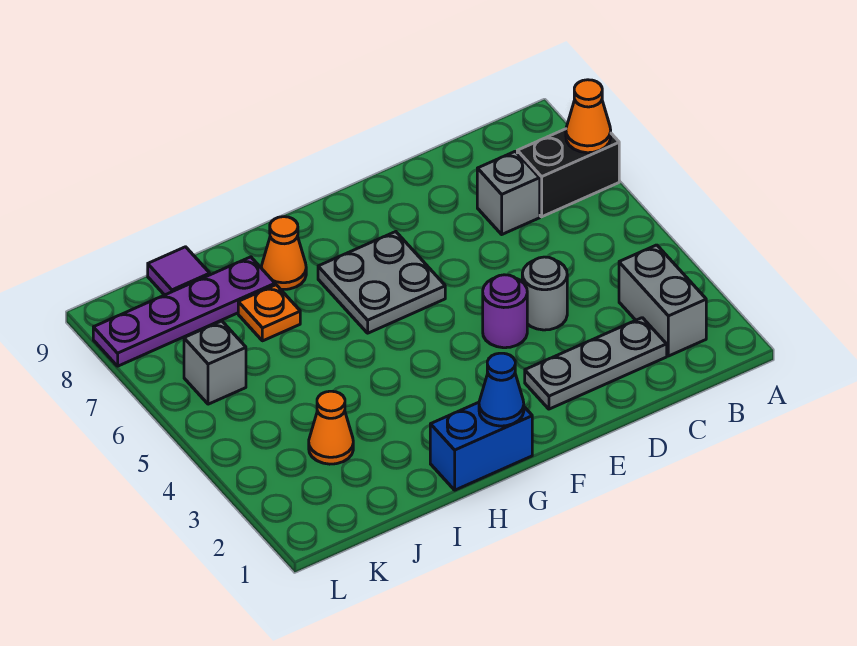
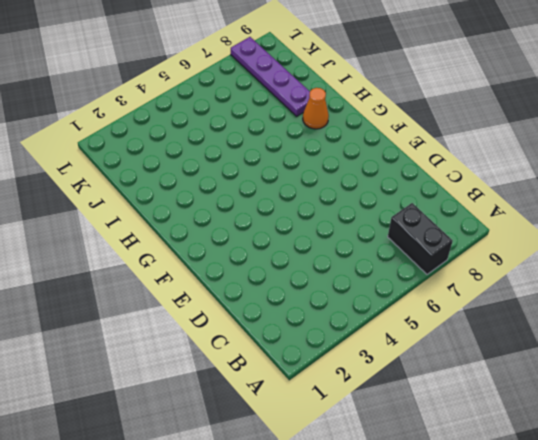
none -> grey 1x2 brick [619,245,706,356]
none -> grey 1x3 plate [525,318,667,409]
none -> grey 1x1 brick [477,151,540,234]

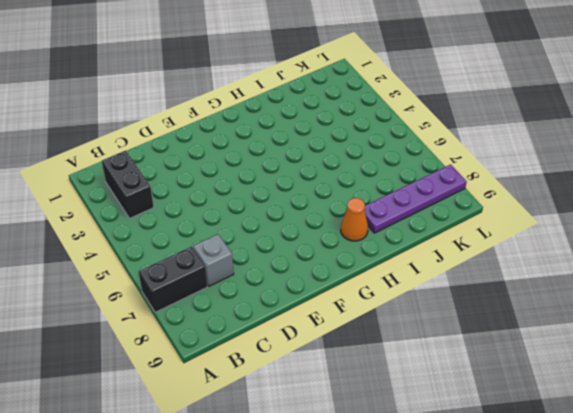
black 1x2 brick [102,150,154,218] -> grey 1x2 brick [619,245,706,356]
none -> grey 1x3 plate [525,318,667,409]
none -> grey 1x1 round brick [522,257,567,330]
none -> purple 1x1 round brick [483,275,527,348]

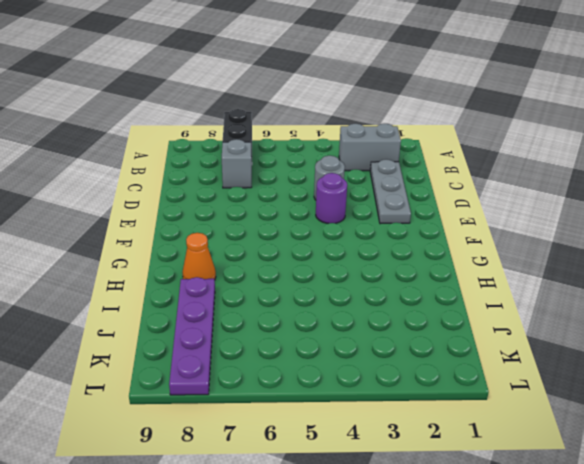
none -> grey 2x2 plate [318,232,445,333]
none -> blue 1x2 brick [430,402,532,490]
none -> orange 1x1 plate [238,285,300,341]

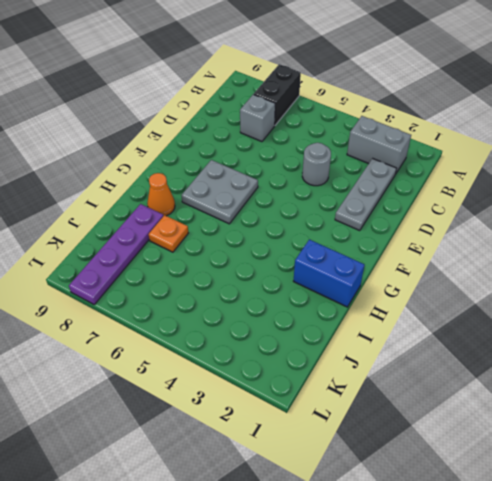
blue 1x2 brick [294,239,364,307] -> blue 1x2 brick turned to [430,402,532,490]
none -> purple 1x1 round brick [483,275,527,348]
none -> orange 1x1 cone [309,391,353,464]
none -> purple 1x1 tile [148,247,210,295]

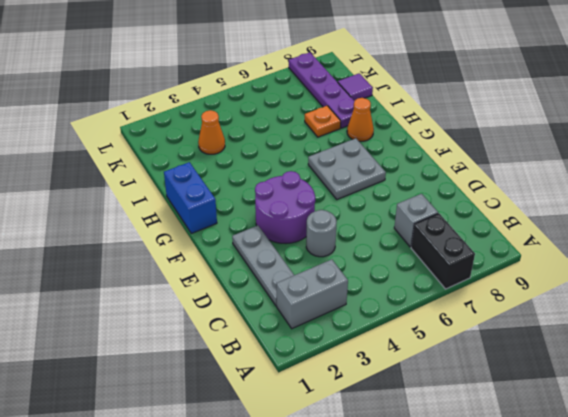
purple 2x2 round brick [255,171,315,244] -> purple 1x1 round brick [483,275,527,348]
none -> grey 1x1 brick [184,321,246,404]
none -> orange 1x1 cone [566,80,611,153]
none -> blue 1x1 cone [479,353,524,426]

